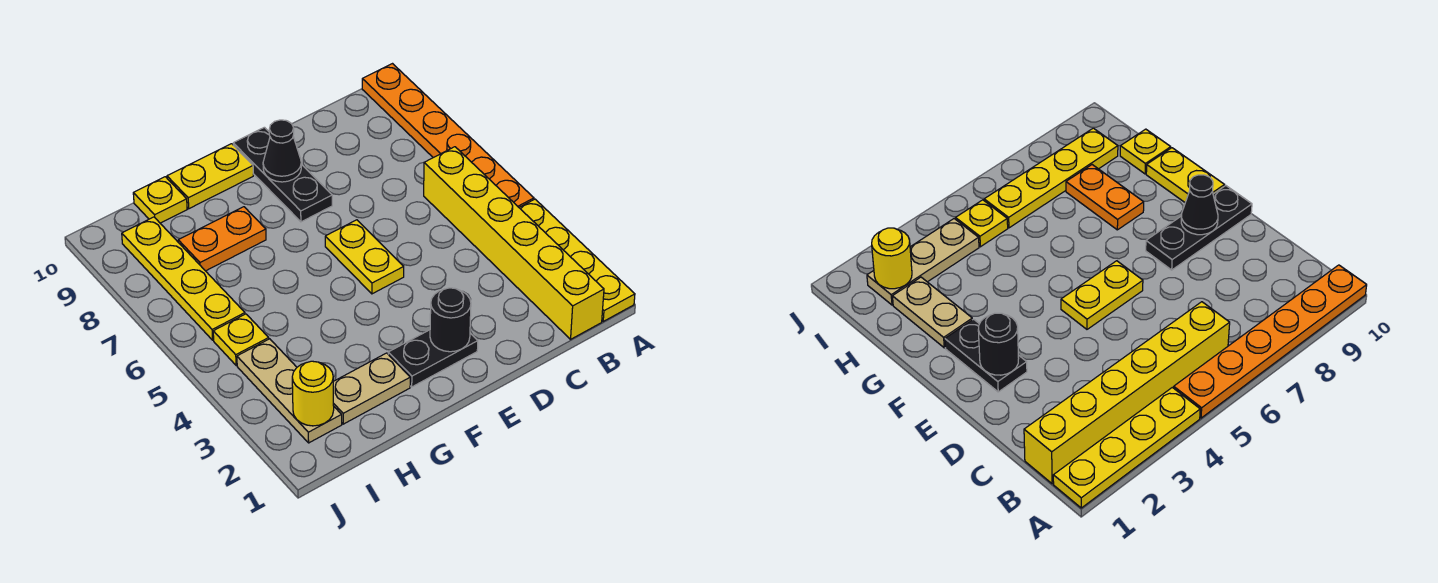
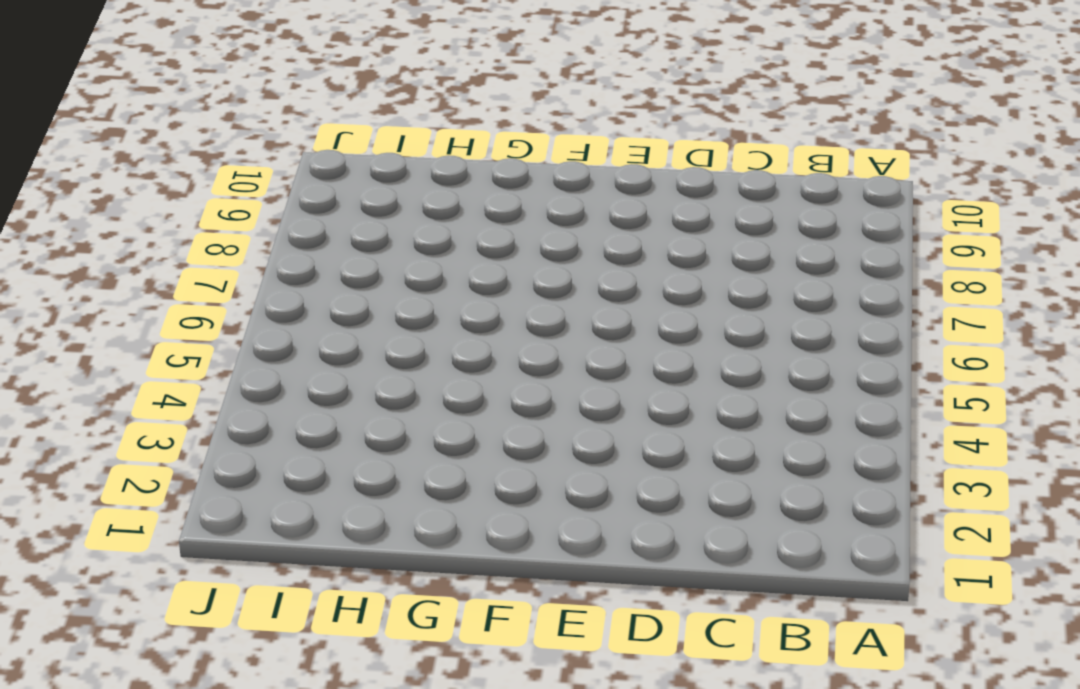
none -> yellow 1x4 plate [519,199,635,321]
none -> orange 1x6 plate [362,64,534,207]
none -> yellow 1x6 brick [424,147,604,339]

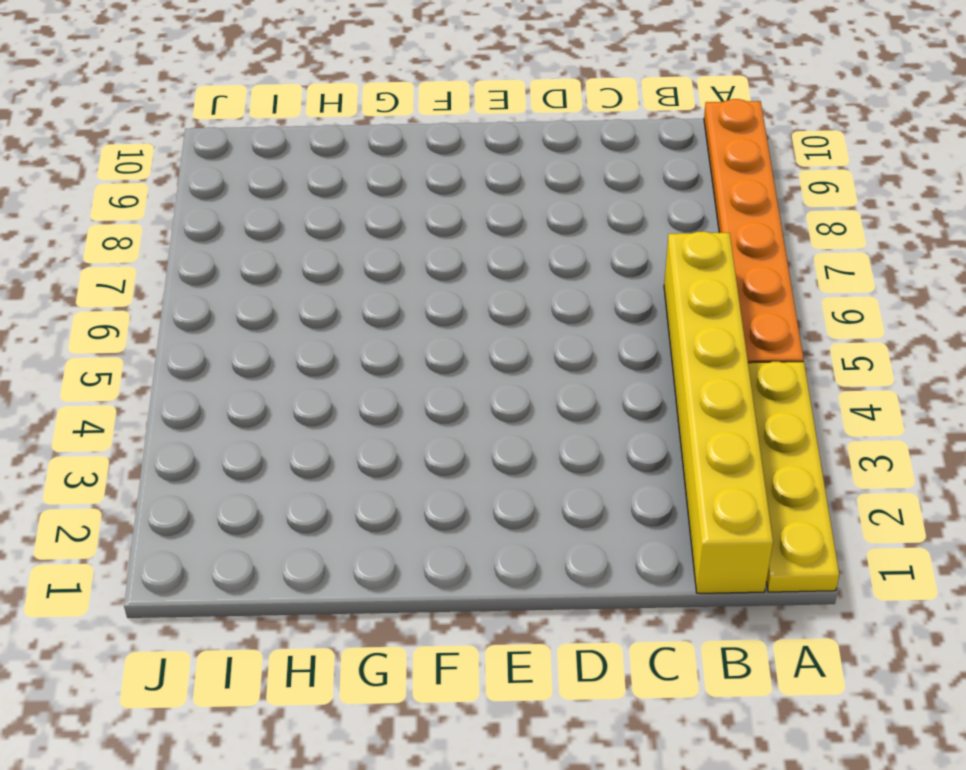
none -> black 1x2 plate [388,330,478,387]
none -> yellow 1x2 plate [325,220,404,294]
none -> black 1x3 plate [233,127,332,222]

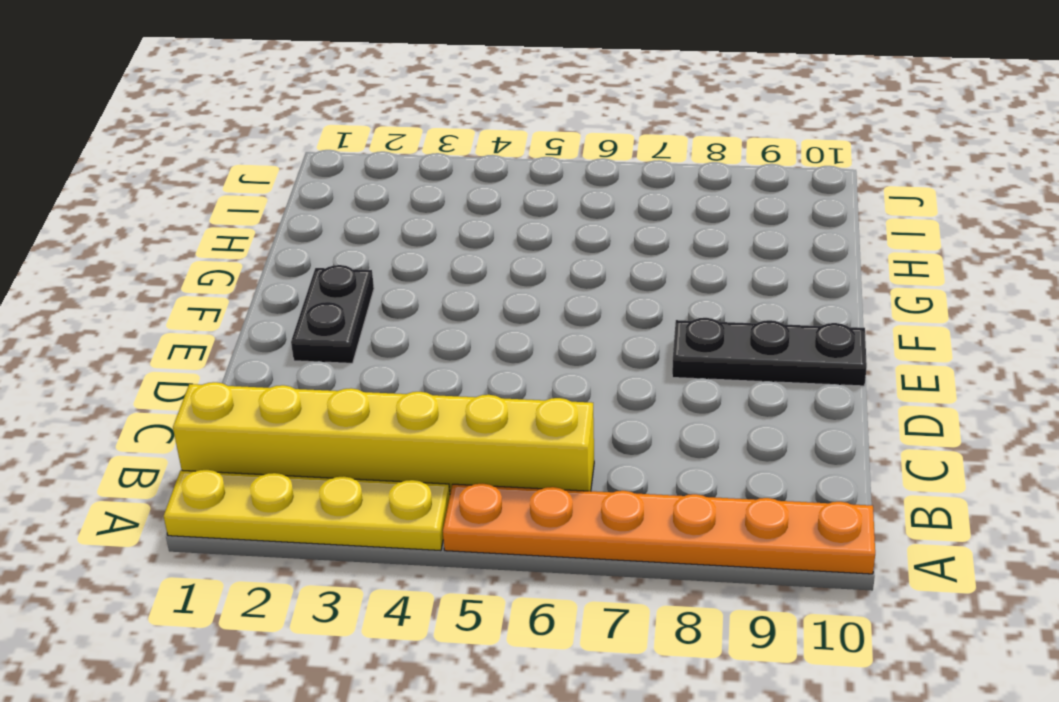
none -> yellow 1x2 plate [325,220,404,294]
none -> yellow 1x2 plate [167,144,253,209]
none -> tan 1x2 plate [333,353,410,424]

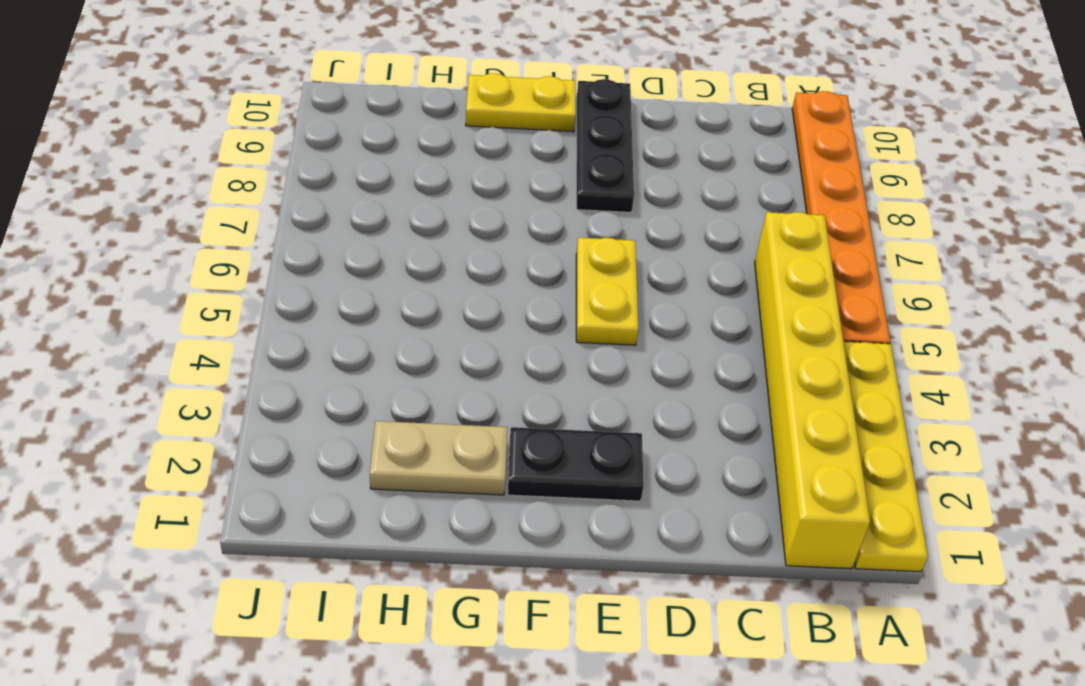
none -> orange 1x2 plate [178,207,266,271]
none -> yellow 1x1 plate [133,177,187,223]
none -> tan 1x3 plate [237,339,342,443]

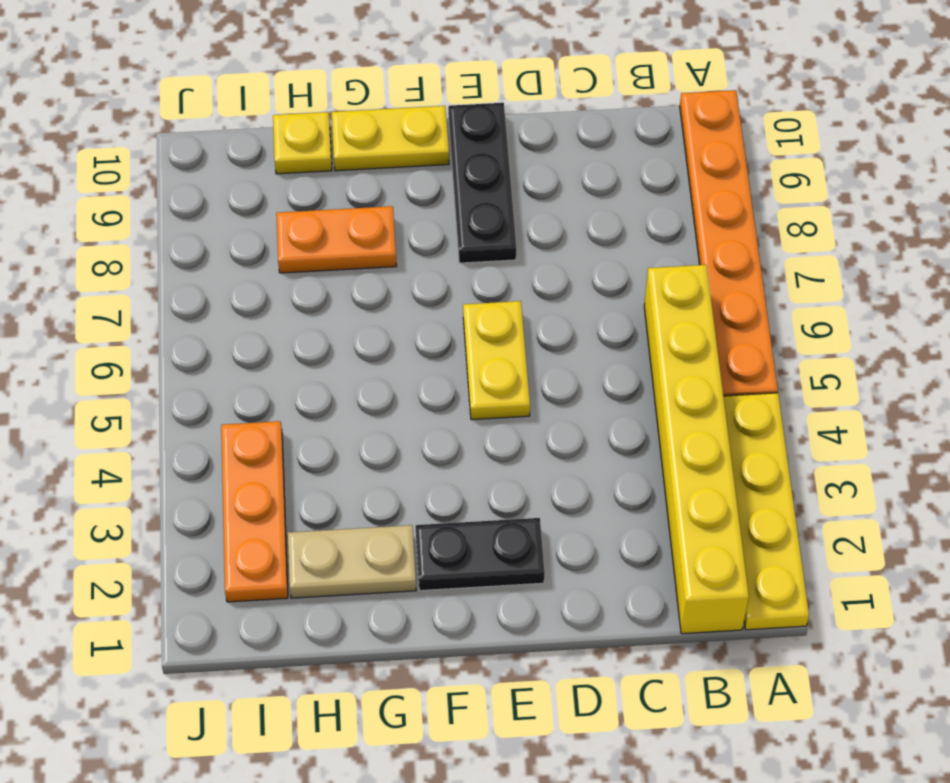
orange 1x3 plate [221,421,288,602] -> tan 1x3 plate [237,339,342,443]
none -> yellow 1x1 plate [213,314,269,366]
none -> yellow 1x4 plate [122,217,245,340]
none -> black 1x1 round brick [430,288,471,352]

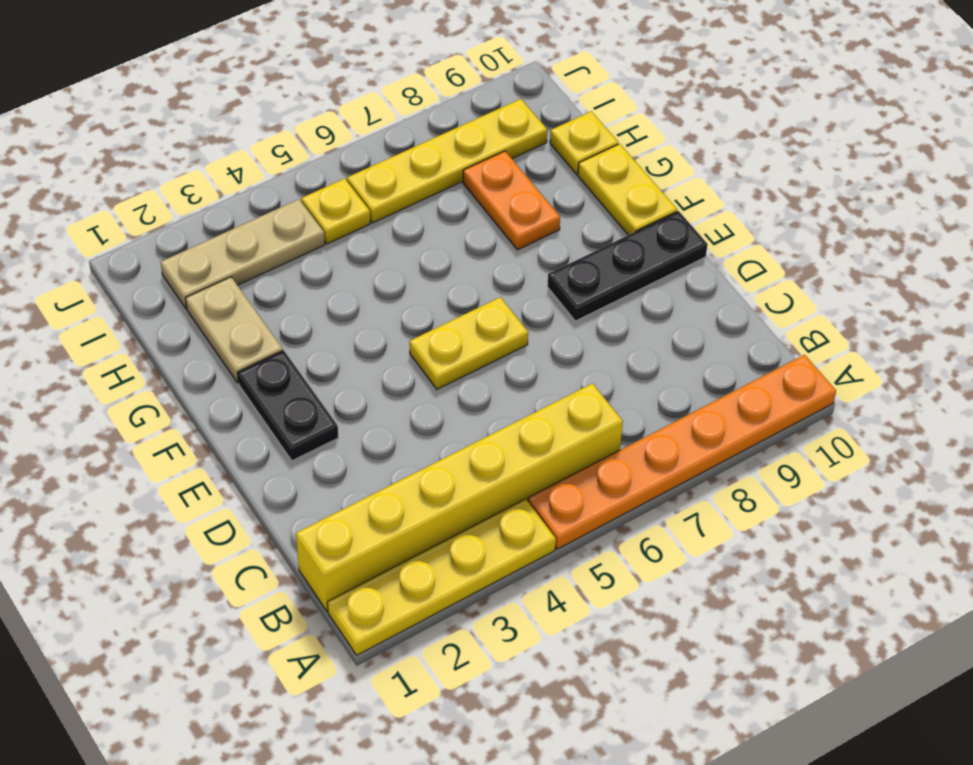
none -> black 1x1 round brick [430,288,471,352]
none -> black 1x1 cone [263,120,301,182]
none -> yellow 1x1 round brick [292,361,334,426]

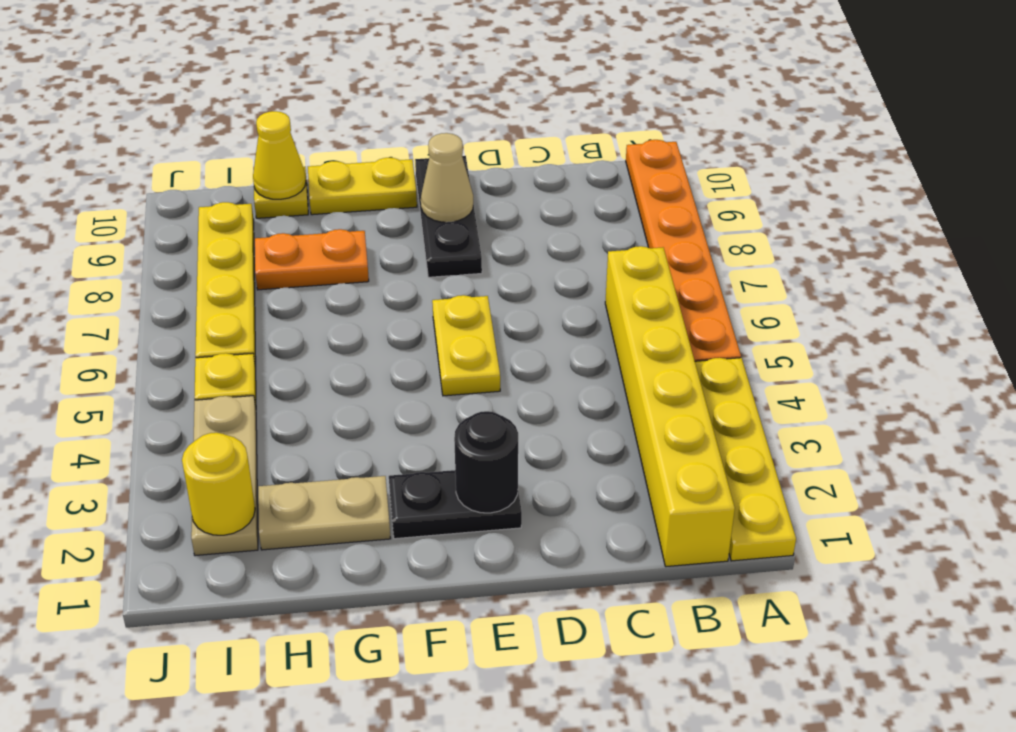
tan 1x1 cone [421,133,473,222] -> black 1x1 cone [263,120,301,182]
yellow 1x1 cone [253,111,306,199] -> none

